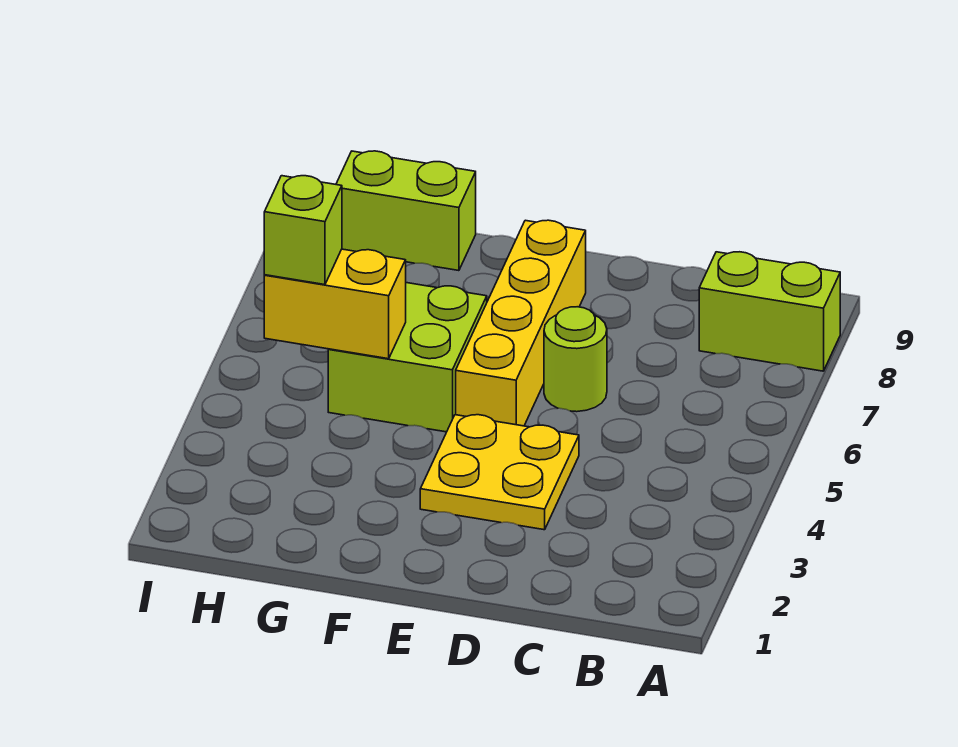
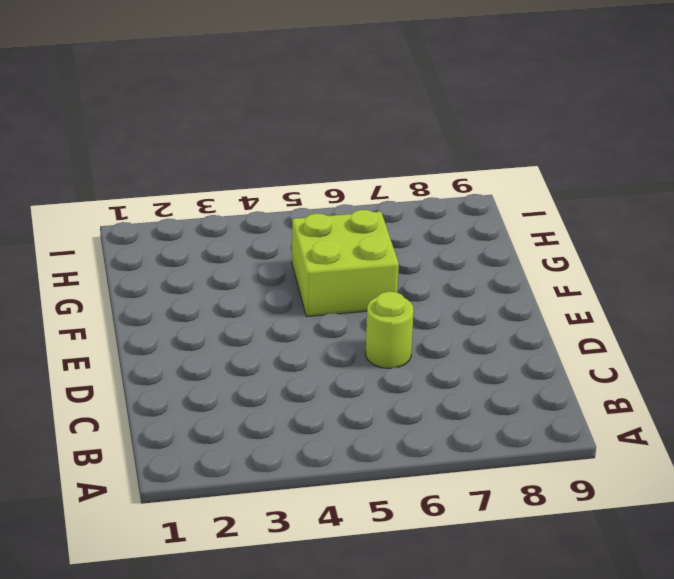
none -> lime 1x2 brick [699,252,840,371]
none -> yellow 2x2 plate [420,415,579,530]

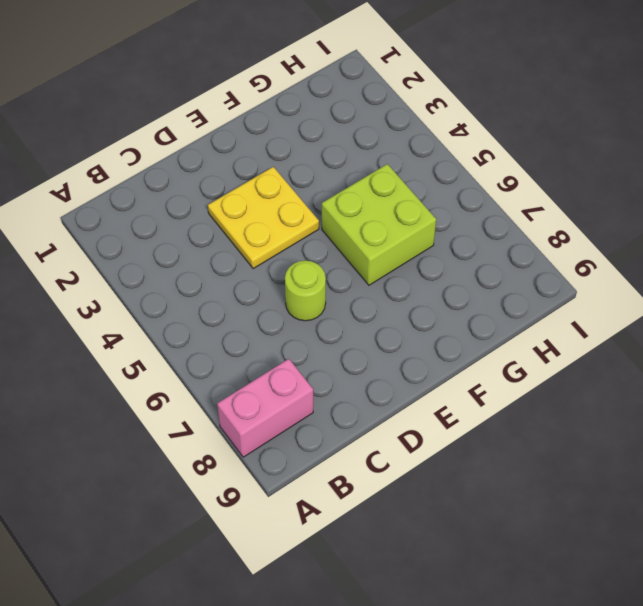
pink 1x2 brick [217,359,313,457] -> lime 1x2 brick [699,252,840,371]
none -> yellow 1x4 brick [456,220,586,426]
none -> lime 1x2 brick [336,151,476,271]

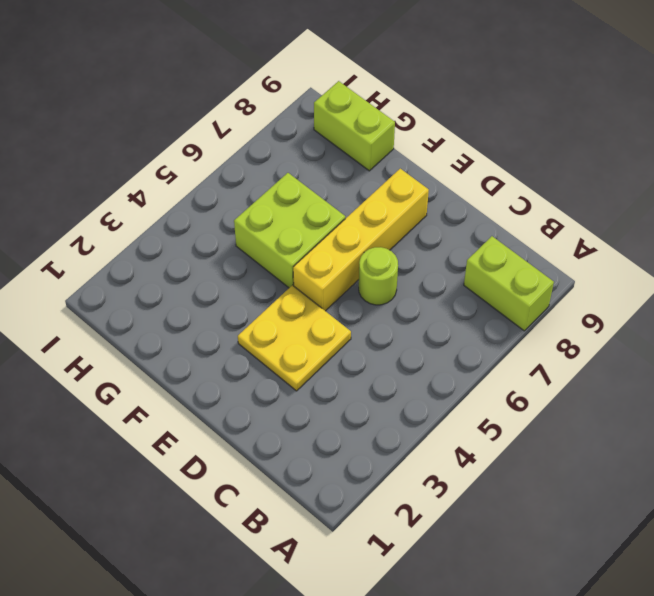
none -> yellow 1x2 brick [264,249,406,359]
none -> lime 1x1 brick [264,176,342,285]

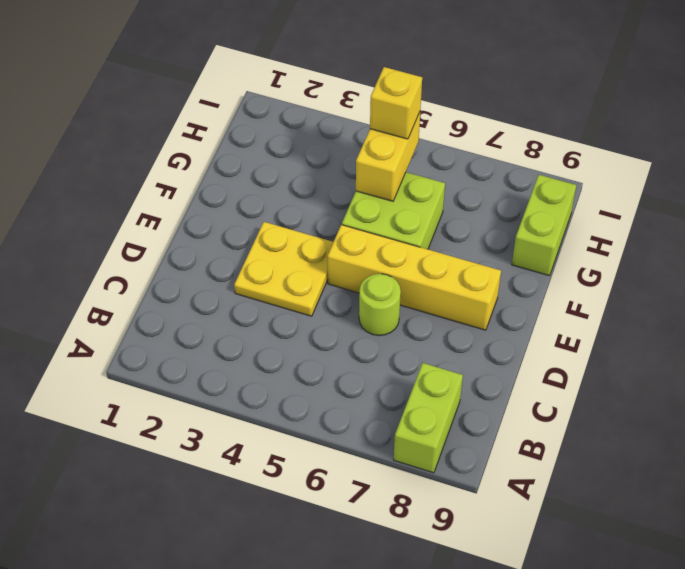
yellow 1x1 brick [370,67,422,139] -> lime 1x1 brick [264,176,342,285]

